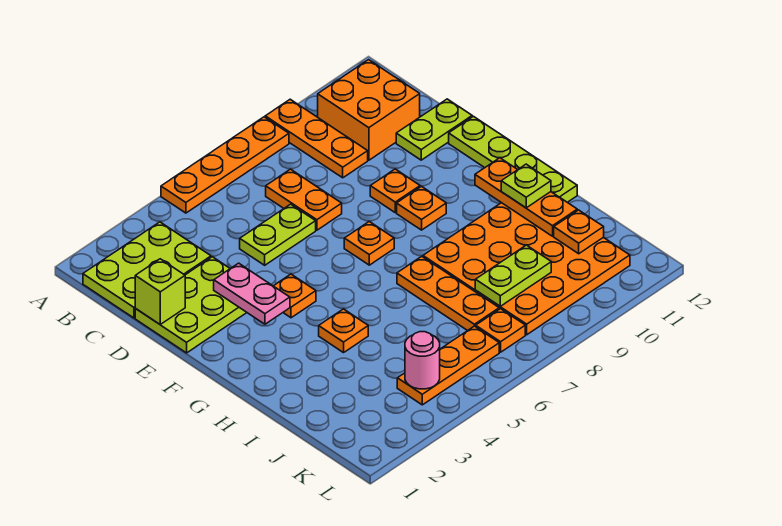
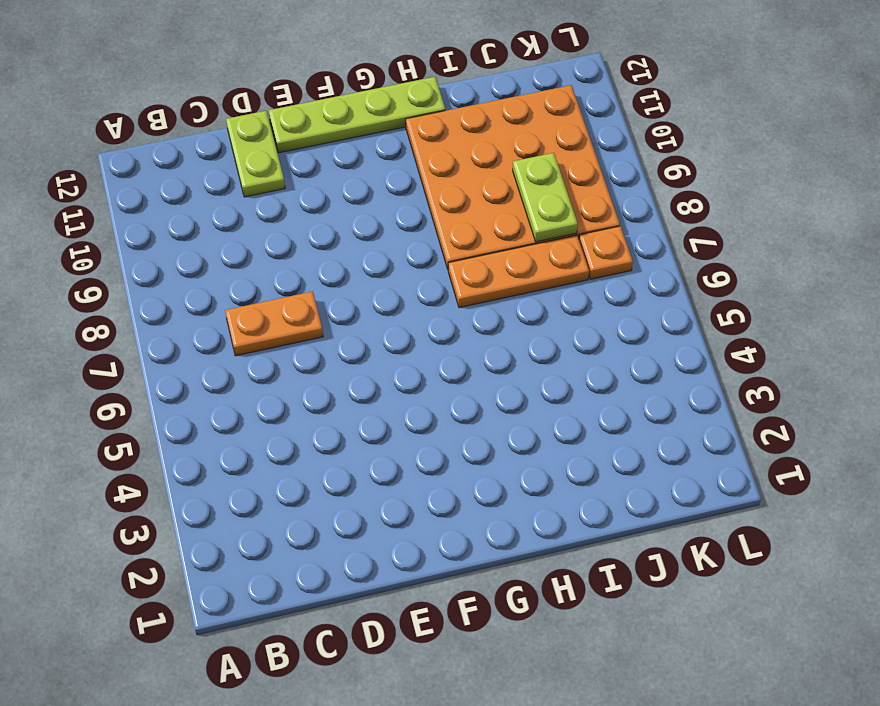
none -> orange 1x4 plate [161,117,289,213]
none -> orange 1x3 plate [265,99,368,178]
none -> lime 2x3 plate [83,222,211,318]

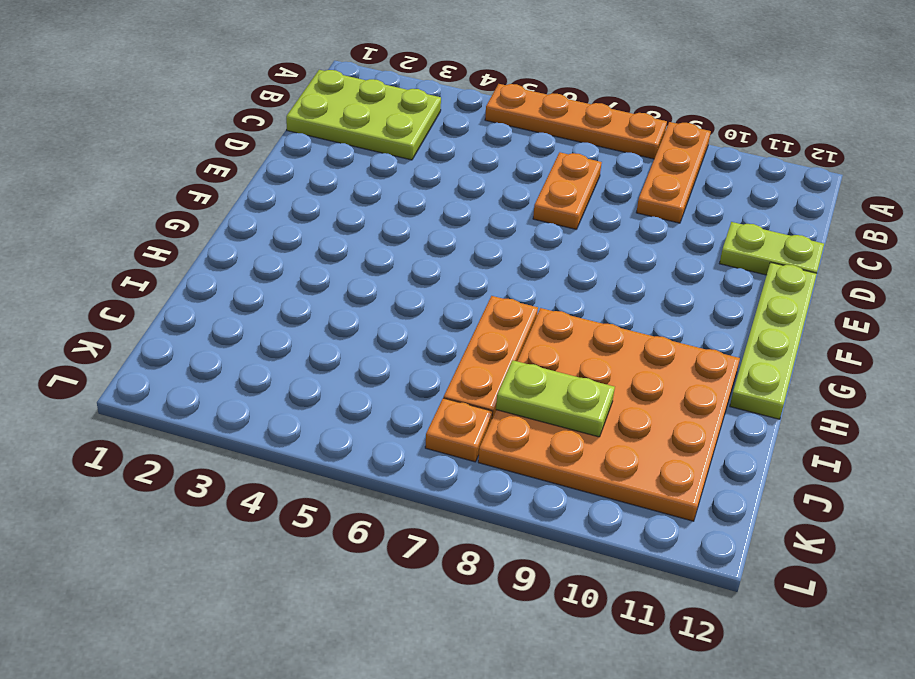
none -> orange 2x2 brick [318,60,420,160]
none -> lime 2x3 plate [135,257,247,353]
none -> lime 1x2 plate [240,204,316,265]

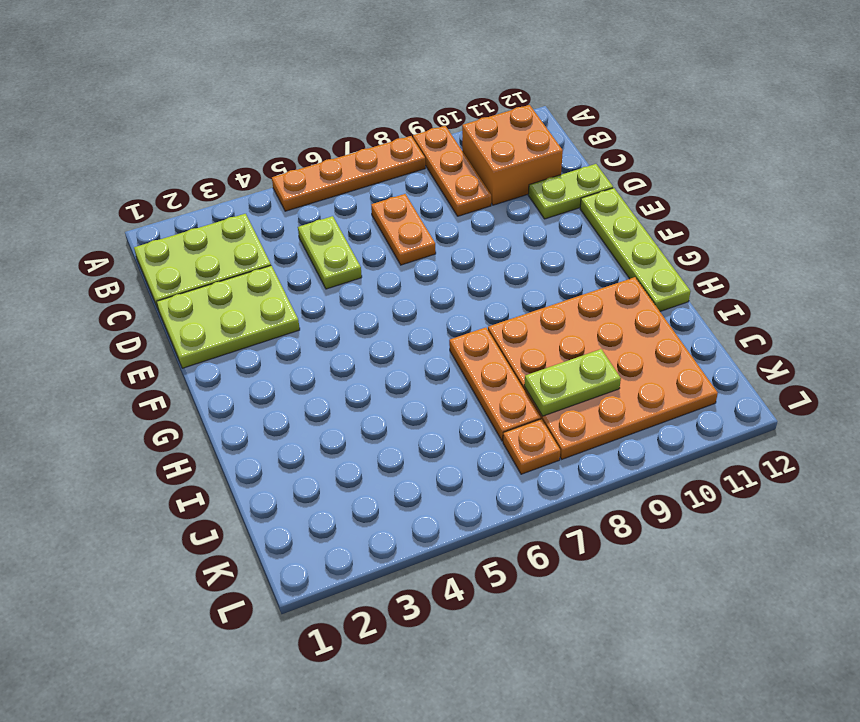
lime 1x2 plate [298,216,362,289] -> lime 1x2 plate turned to [240,204,316,265]
none -> orange 1x1 plate [370,169,420,213]
none -> orange 1x1 plate [274,274,316,318]
none -> orange 1x1 plate [344,222,394,265]

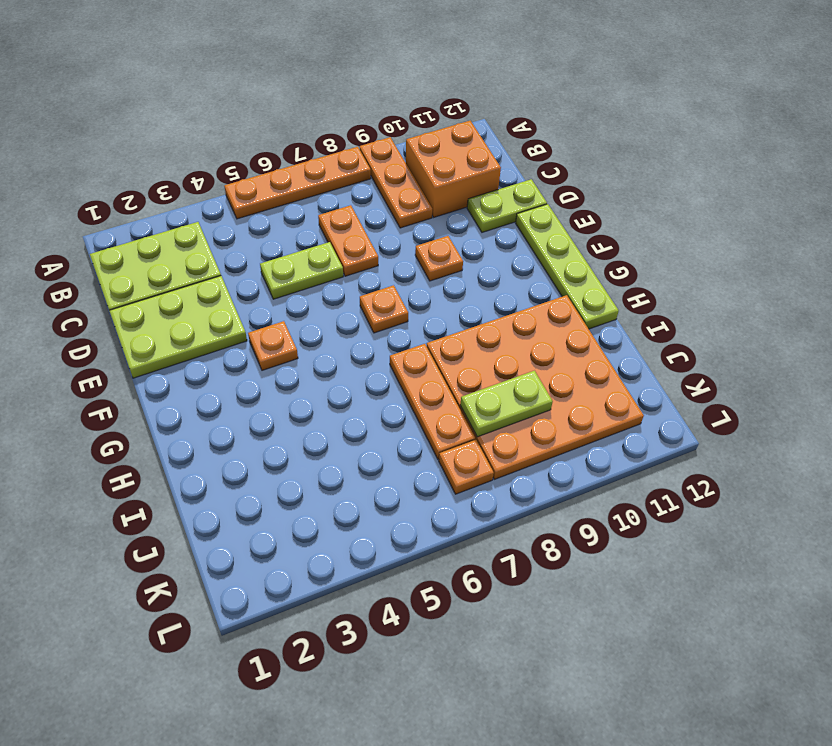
none -> orange 1x1 plate [397,187,446,230]
none -> orange 1x1 plate [319,309,368,353]
none -> orange 1x3 plate [397,326,499,405]

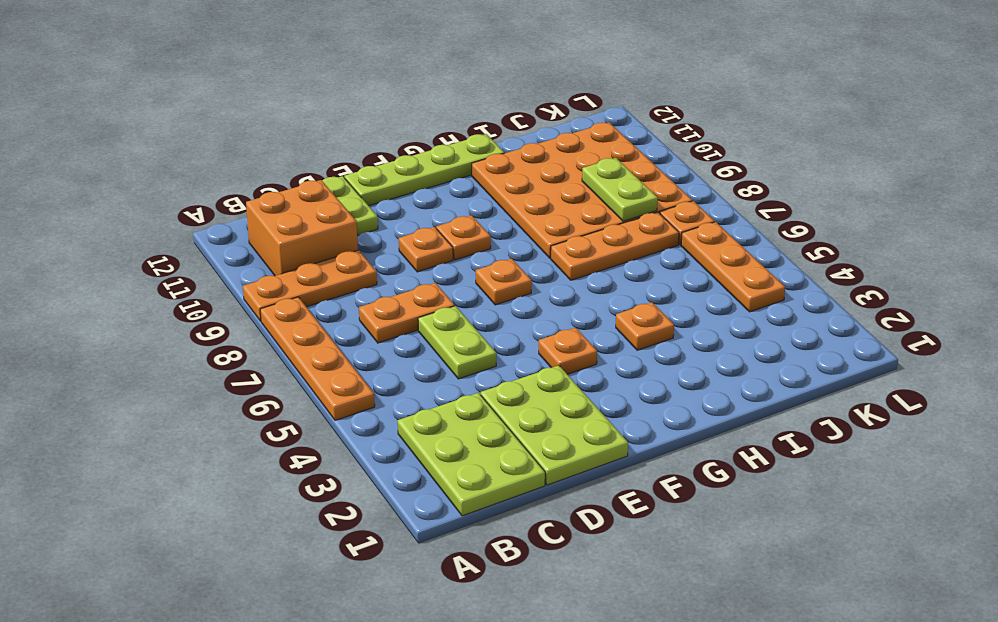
none -> lime 1x1 brick [135,259,185,324]
none -> pink 1x2 plate [214,263,290,324]
none -> orange 1x3 plate [475,158,577,236]

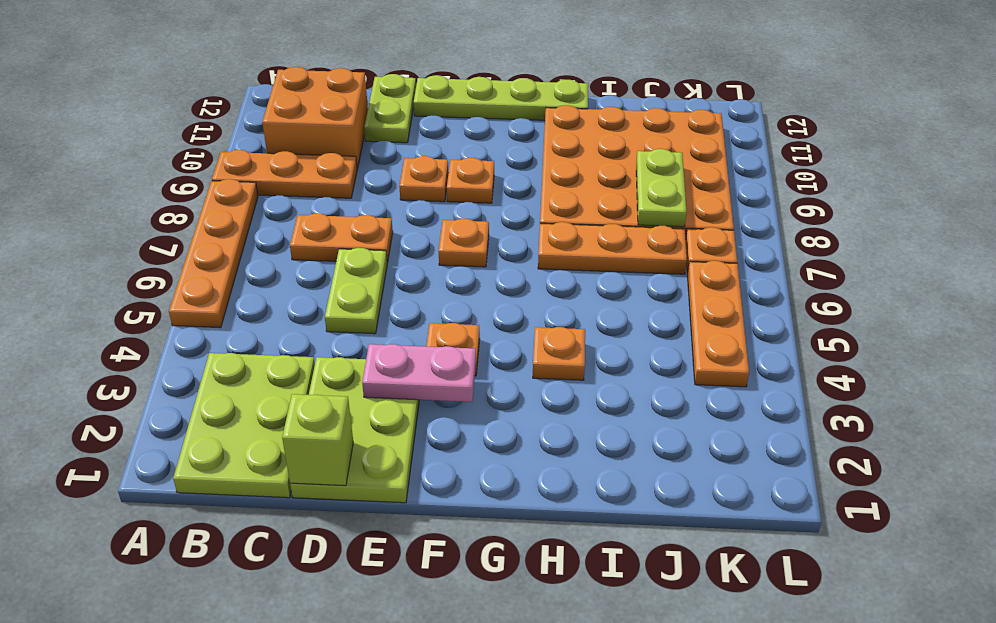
none -> orange 1x3 plate [475,158,577,236]
none -> orange 1x1 plate [554,210,604,254]
none -> pink 1x1 round brick [405,332,440,389]

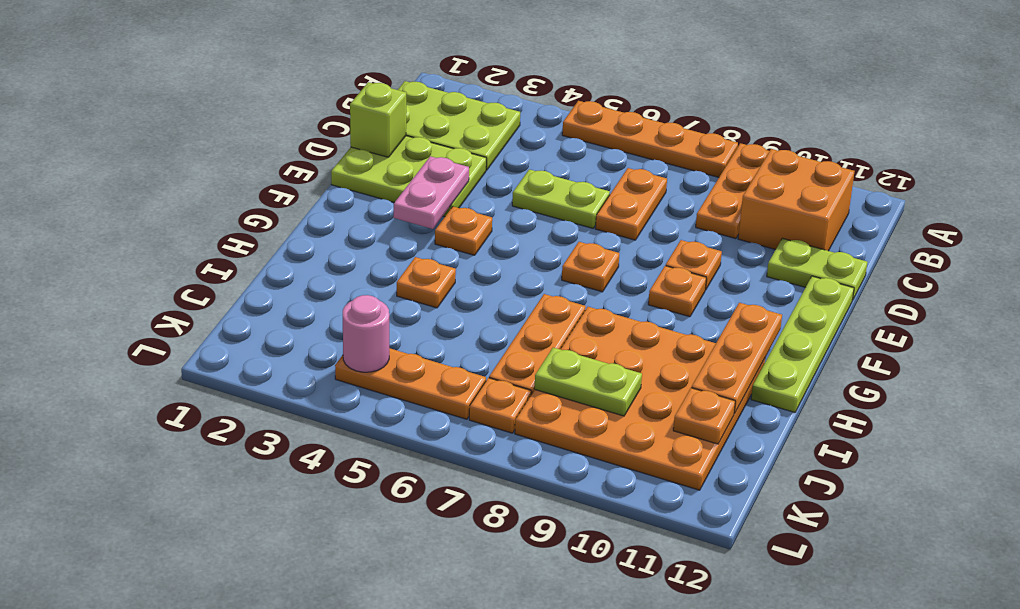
none -> lime 1x1 plate [501,164,551,208]

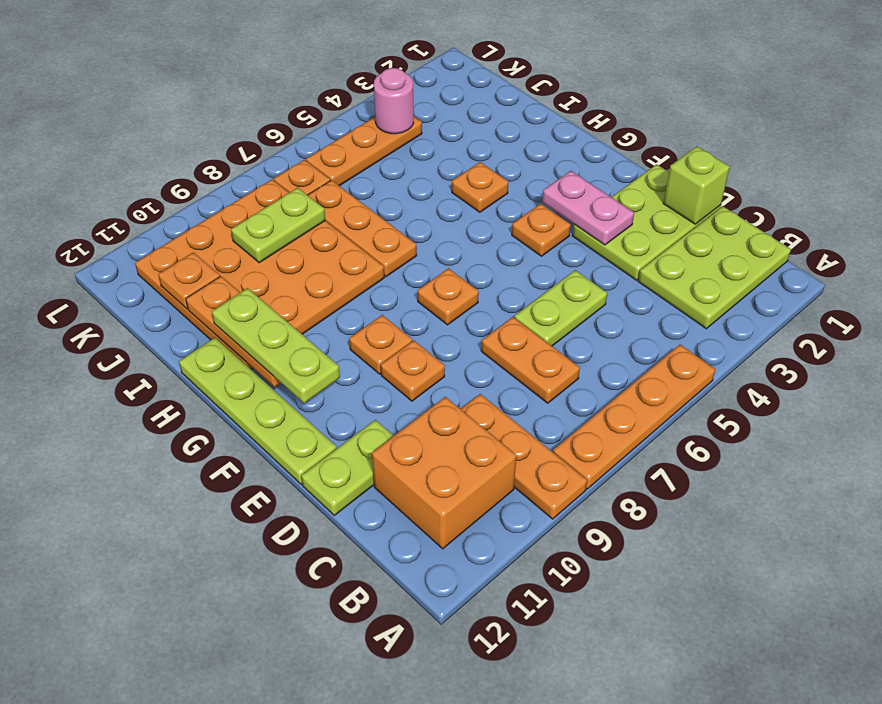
lime 1x3 plate [212,288,340,403] -> lime 1x1 plate [501,164,551,208]

